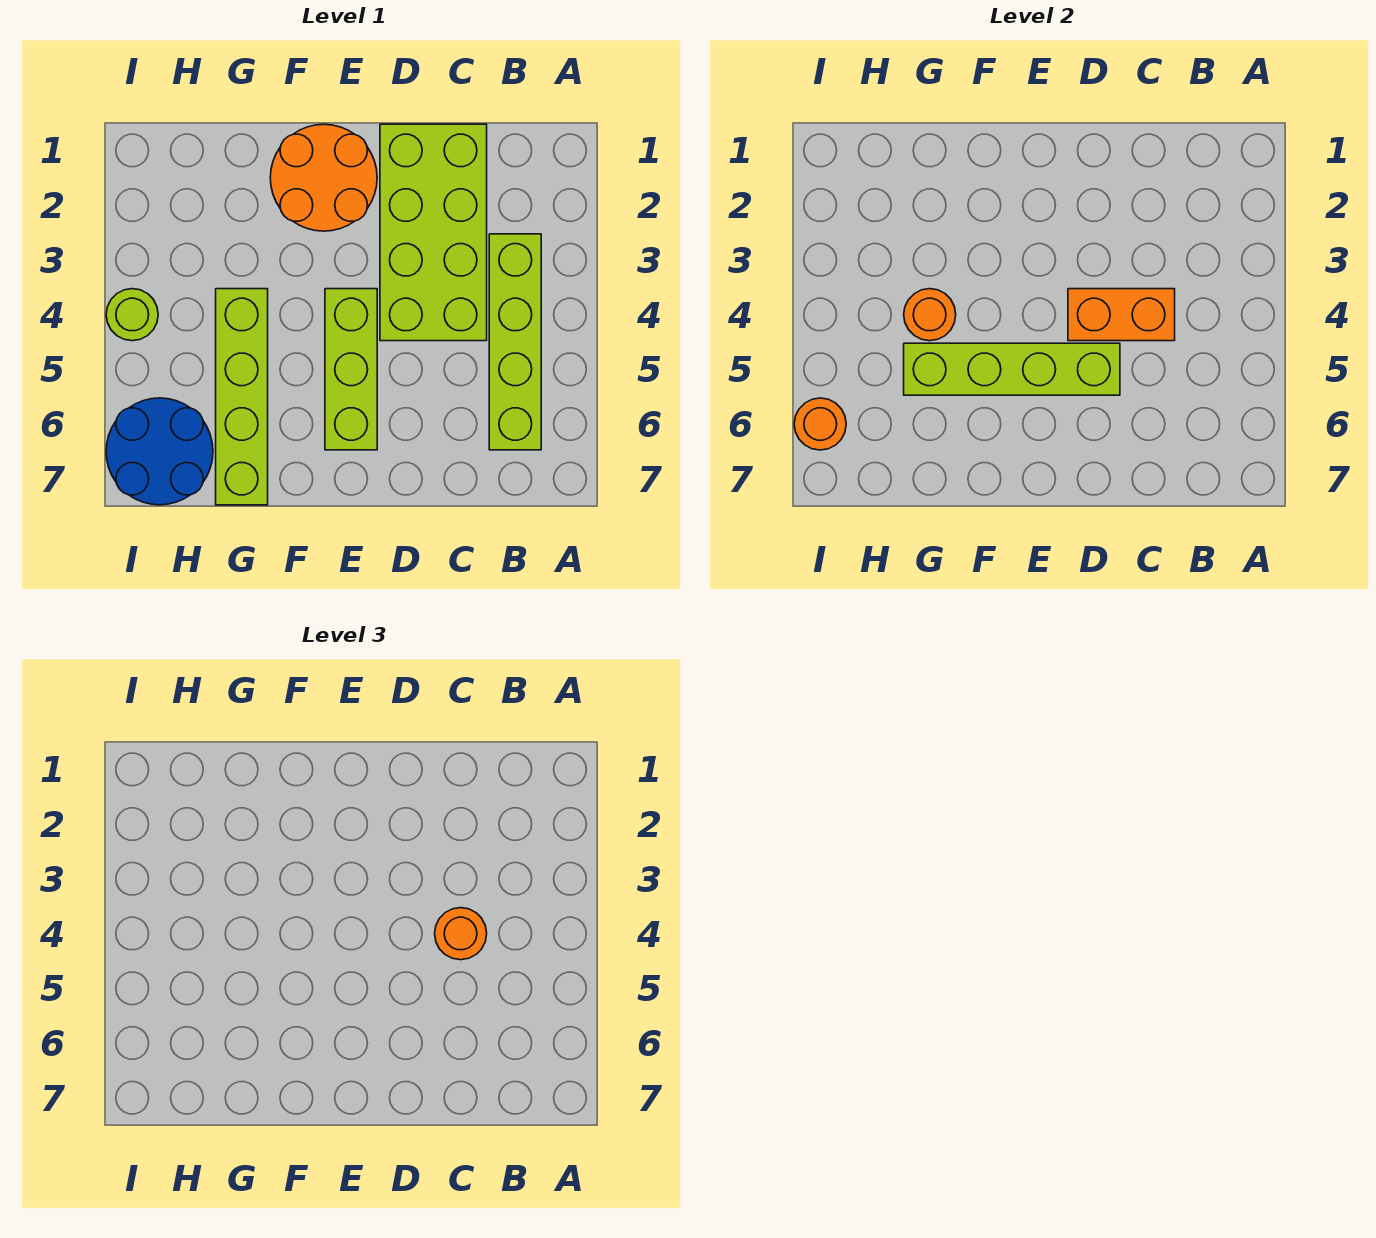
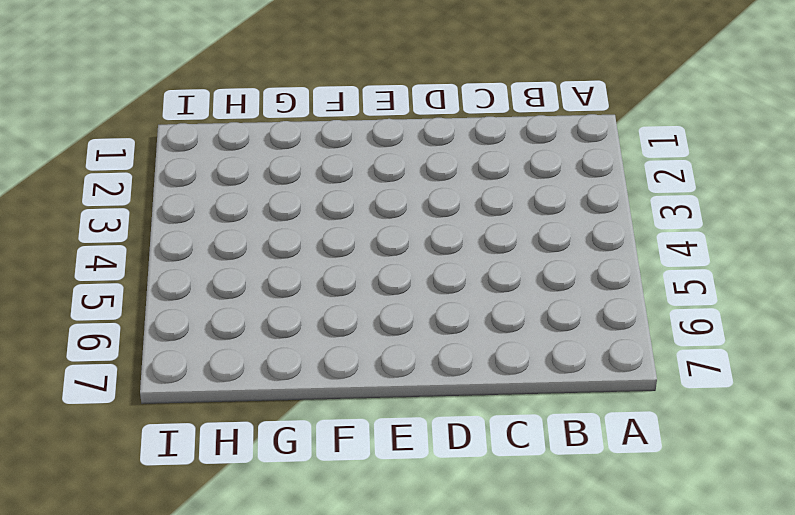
none -> lime 1x4 brick [489,234,541,450]
none -> lime 2x4 brick [380,124,487,341]
none -> orange 2x2 round brick [270,124,377,231]

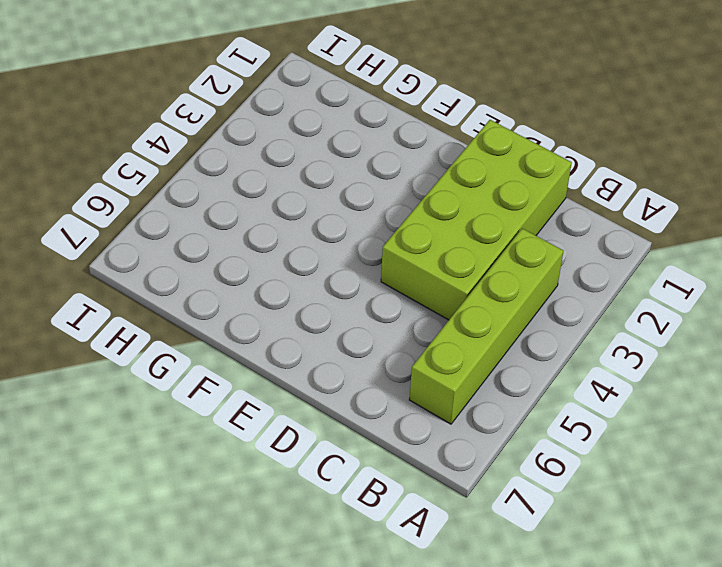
none -> orange 2x2 round brick [270,124,377,231]
none -> lime 1x3 brick [325,289,377,450]
none -> lime 1x4 brick [216,289,268,505]

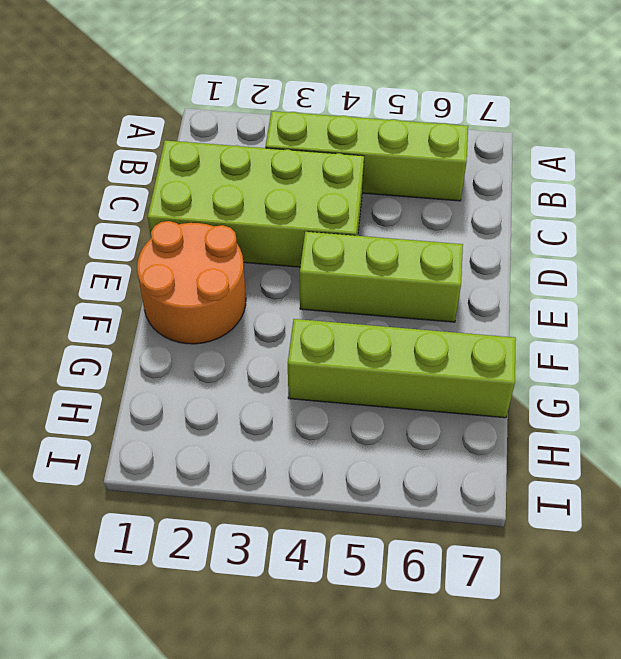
none -> blue 2x2 round brick [106,398,213,505]
none -> lime 1x1 round brick [106,289,158,341]
none -> orange 1x2 brick [1068,289,1175,341]

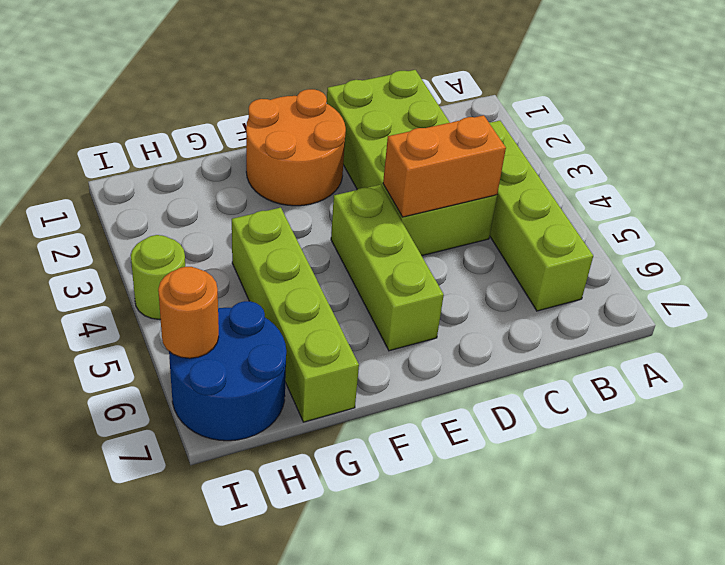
none -> lime 1x4 brick [904,343,1120,395]
none -> orange 1x1 round brick [904,289,956,341]
none -> orange 1x1 round brick [435,908,487,960]

